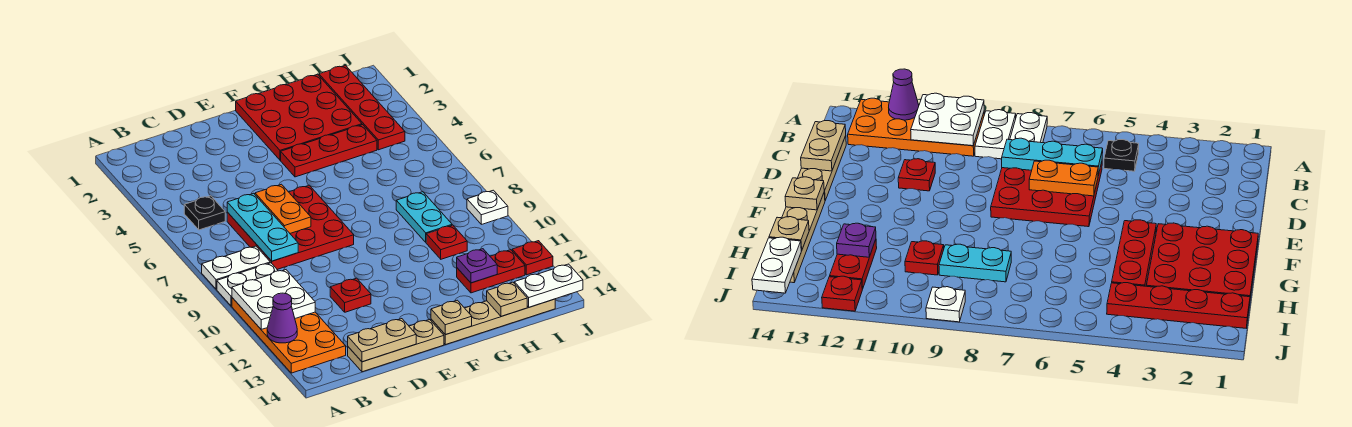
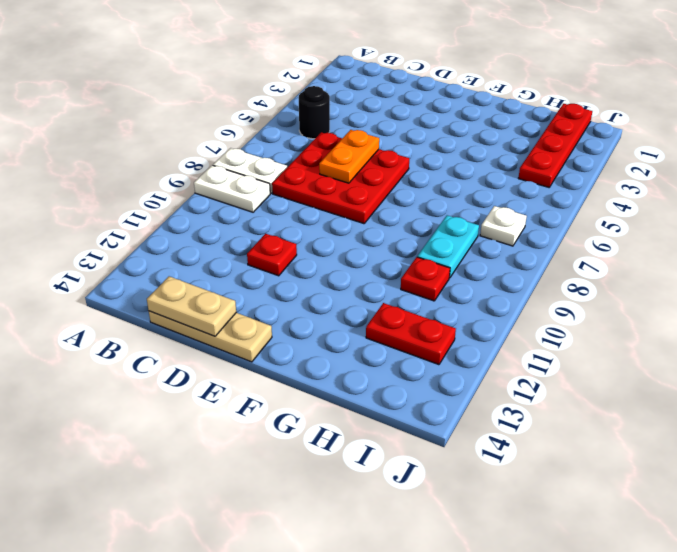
black 1x1 round brick [299,86,330,139] -> black 1x1 plate [184,196,225,230]
white 1x1 plate [480,206,527,246] -> white 1x1 plate moved to [467,190,508,224]
none -> orange 2x4 plate [232,298,346,373]
none -> red 3x3 plate [236,74,362,160]
none -> red 1x3 plate [281,125,377,177]

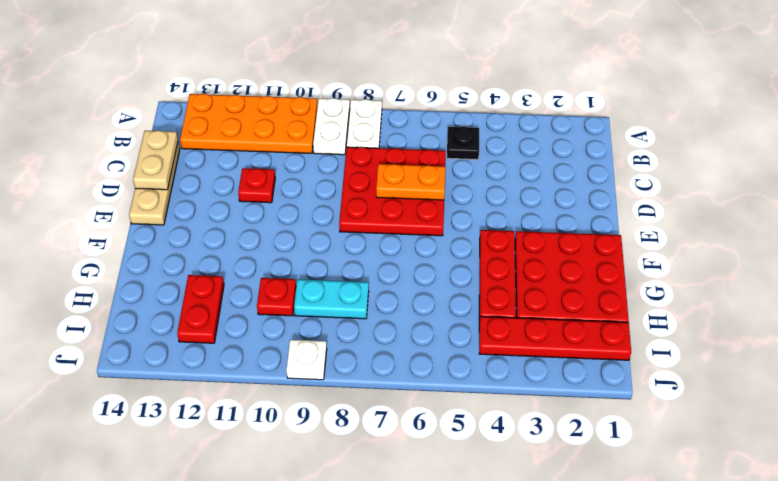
none -> tan 1x4 plate [431,299,555,345]
none -> red 1x1 plate [512,241,553,275]
none -> white 2x2 plate [232,270,315,329]

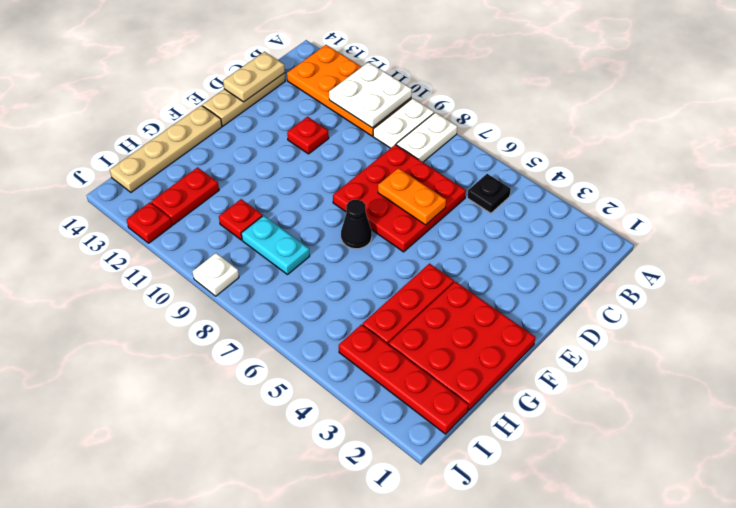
black 1x1 cone [341,200,372,249] -> none
none -> purple 1x1 cone [267,293,297,343]
none -> cyan 1x3 plate [227,193,298,261]
none -> tan 1x1 plate [431,300,472,335]

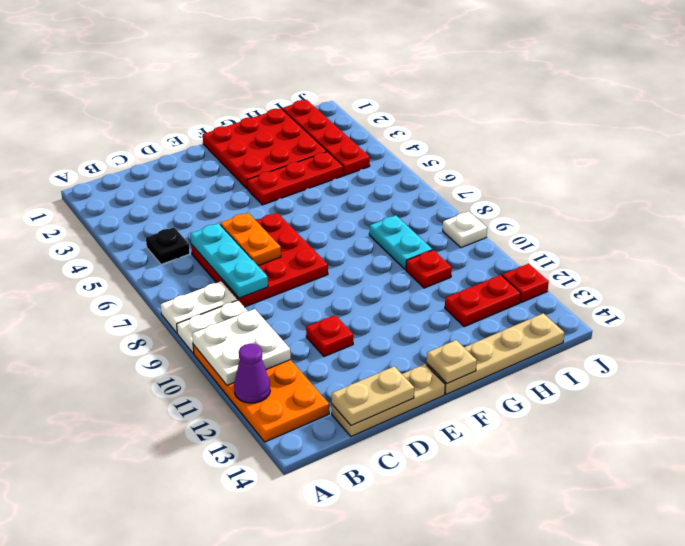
none -> purple 1x1 plate [457,249,497,283]
none -> tan 1x1 plate [487,282,527,316]
none -> white 1x2 plate [514,264,583,307]

